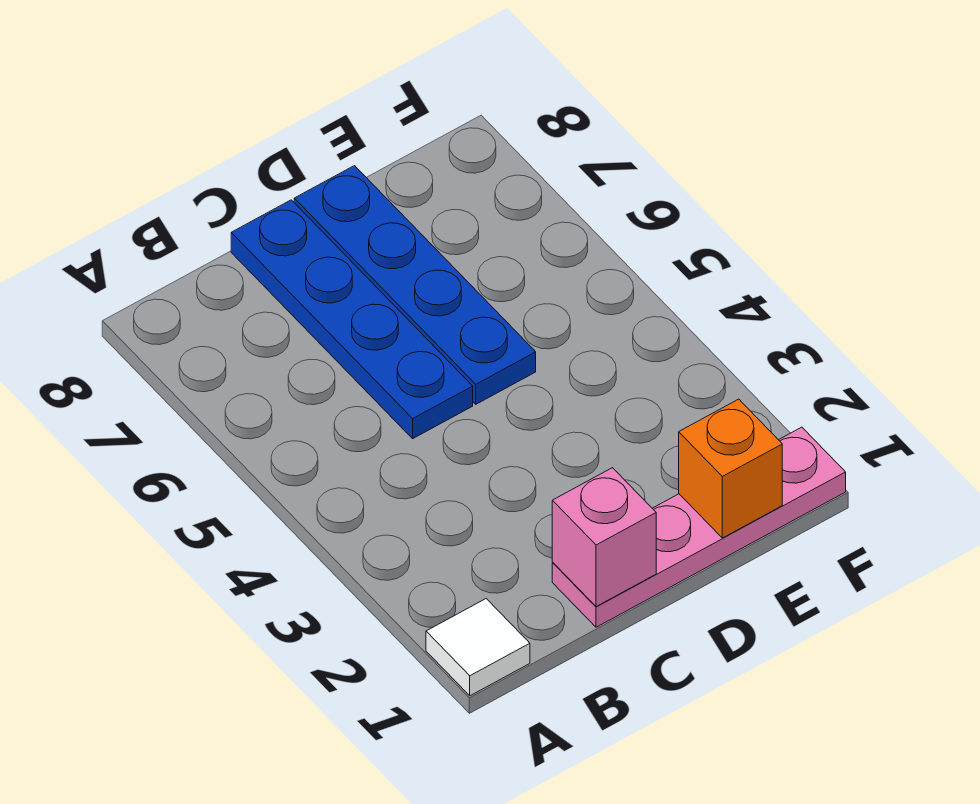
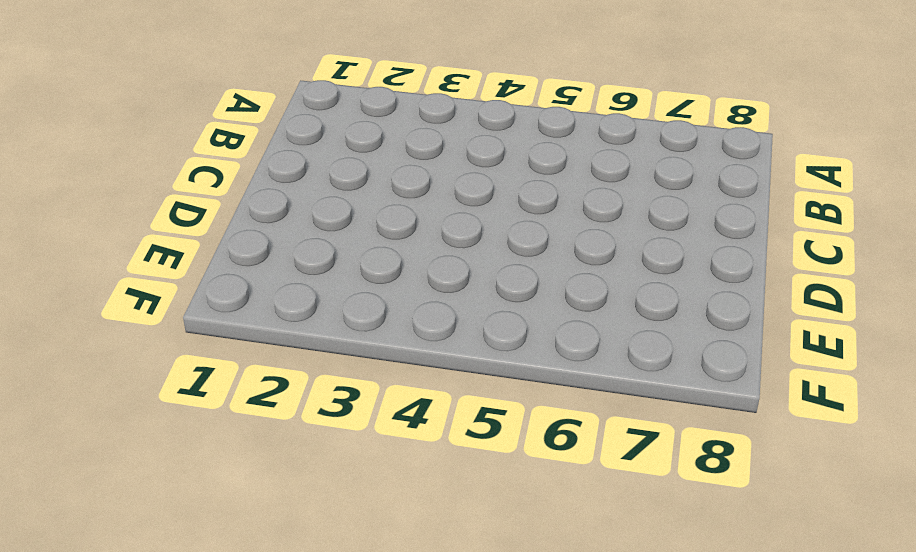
none -> white 1x1 tile [426,599,530,696]
none -> pink 1x4 plate [552,427,846,627]

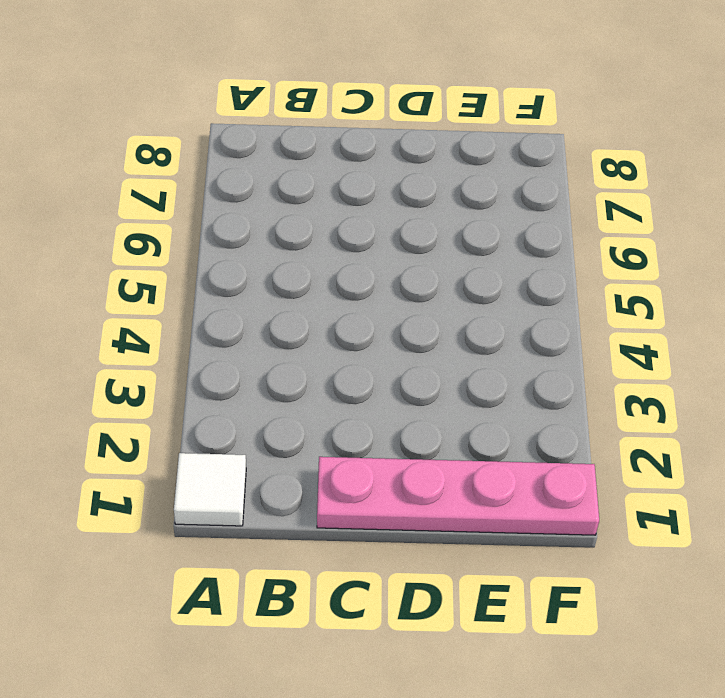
none -> blue 1x4 plate [231,200,473,438]
none -> blue 1x4 plate [294,166,536,404]

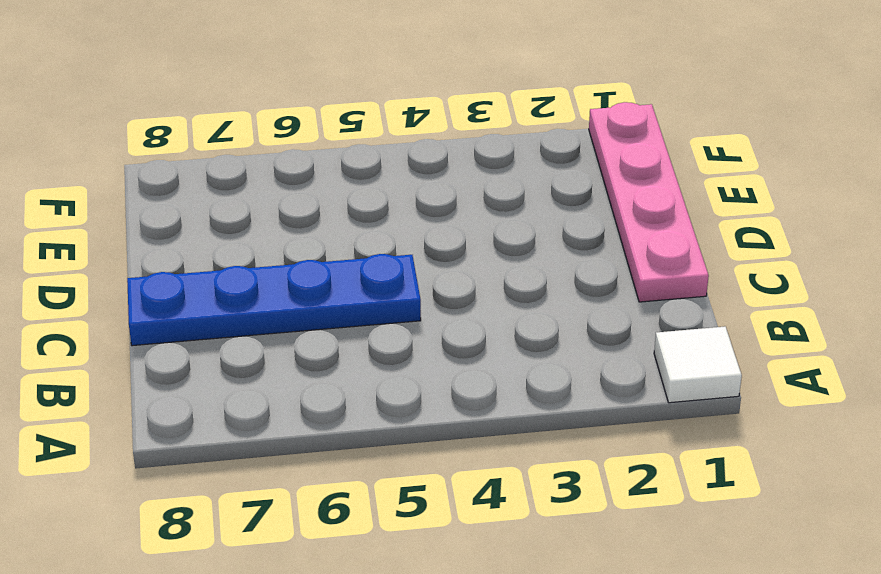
none -> blue 1x4 plate [294,166,536,404]
none -> pink 1x1 brick [552,468,656,607]

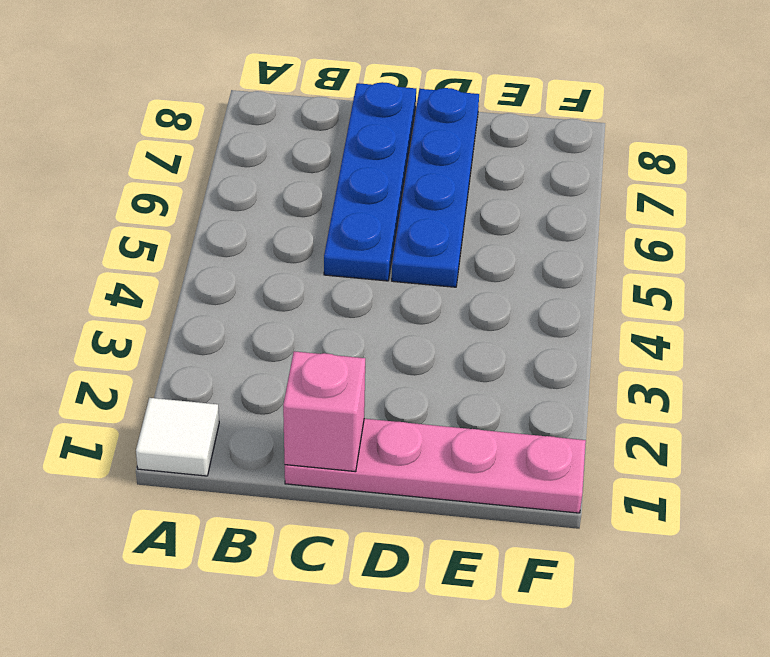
none -> orange 1x1 brick [679,399,782,538]

